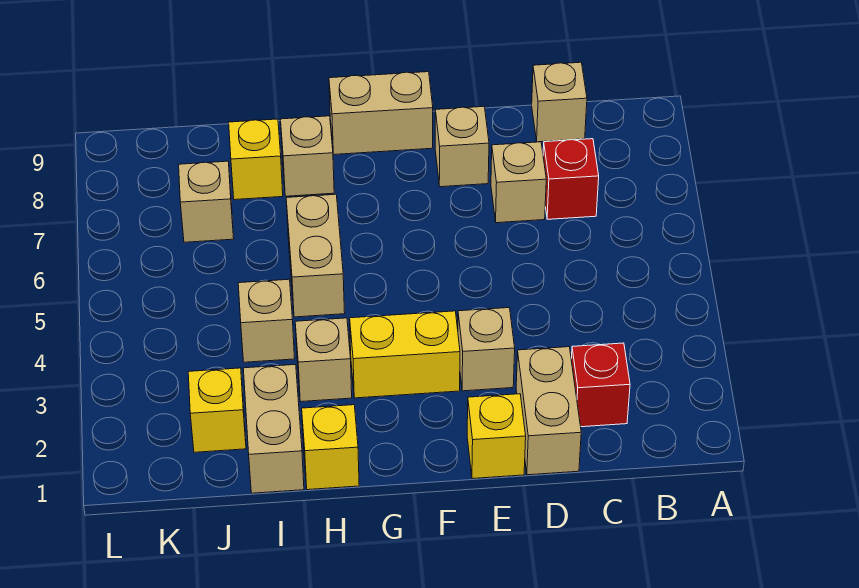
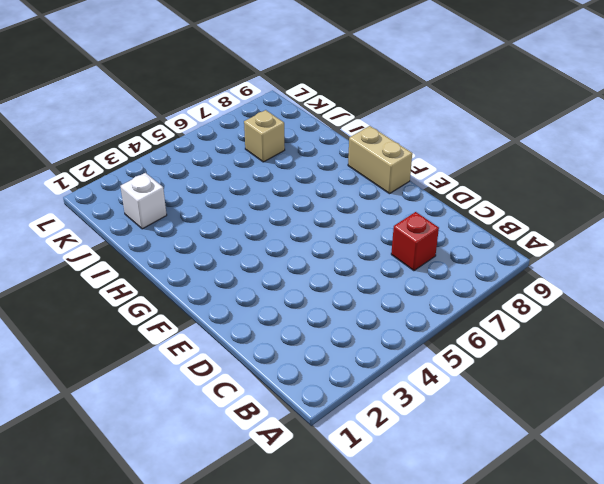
white 1x1 brick [120,173,167,229] -> yellow 1x1 brick [188,368,246,452]
none -> red 1x1 brick [571,343,630,427]
none -> tan 1x1 brick [532,62,587,142]
none -> tan 1x2 brick [516,347,581,475]

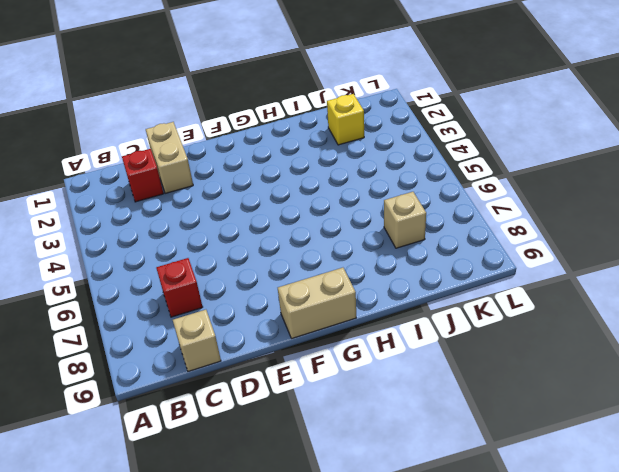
none -> tan 1x1 brick [491,142,546,223]
none -> yellow 1x1 brick [467,394,526,479]
none -> tan 1x1 brick [458,308,515,391]

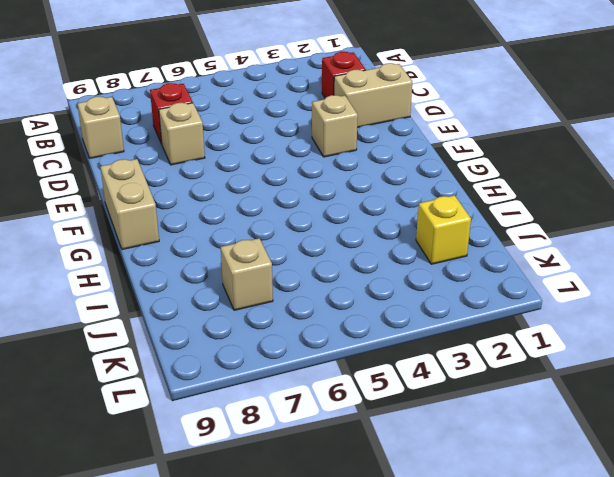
none -> yellow 1x1 brick [467,394,526,479]
none -> tan 1x1 brick [435,107,489,187]
none -> yellow 1x2 brick [350,311,460,398]

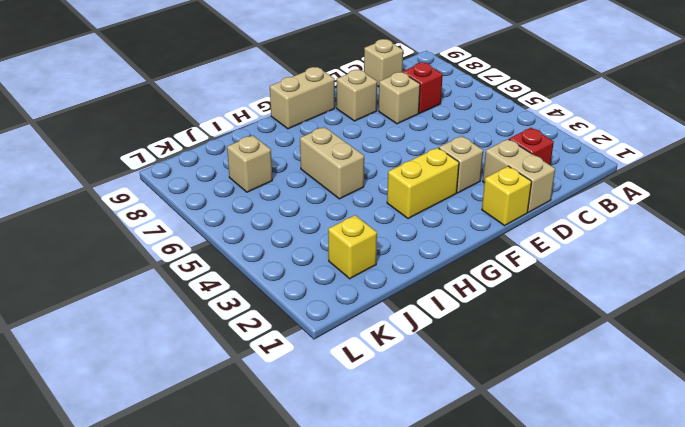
none -> yellow 1x1 brick [302,405,359,490]
none -> tan 1x1 brick [295,318,352,402]
none -> tan 1x1 brick [281,116,334,196]

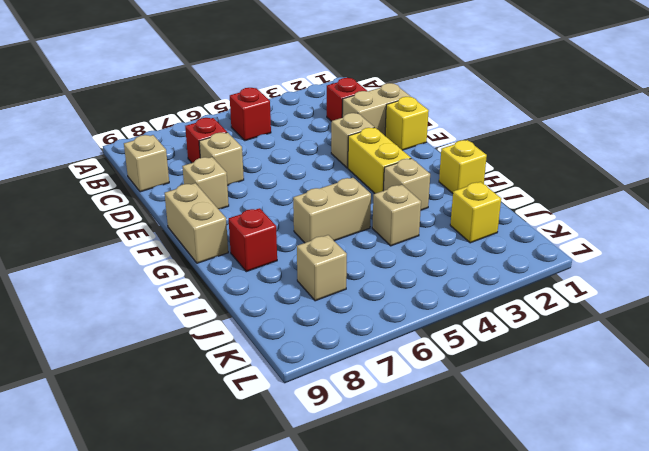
red 1x1 brick [230,88,271,141] -> none
red 1x1 brick [229,208,277,272] -> tan 1x1 brick [281,116,334,196]
none -> tan 1x2 brick [243,365,304,493]
none -> yellow 1x1 brick [229,119,283,200]

